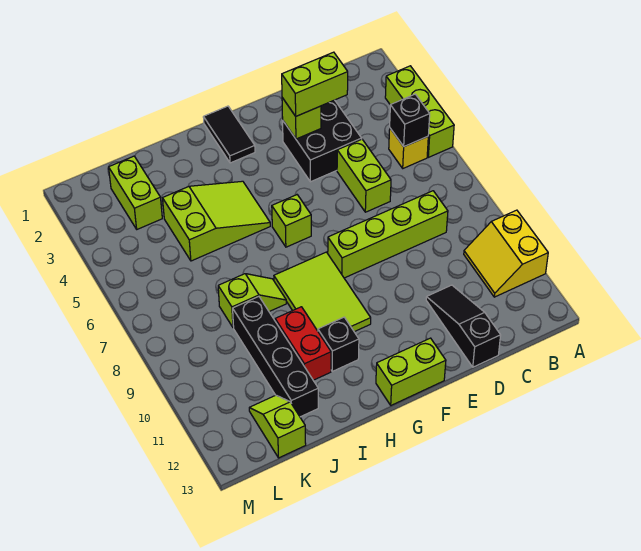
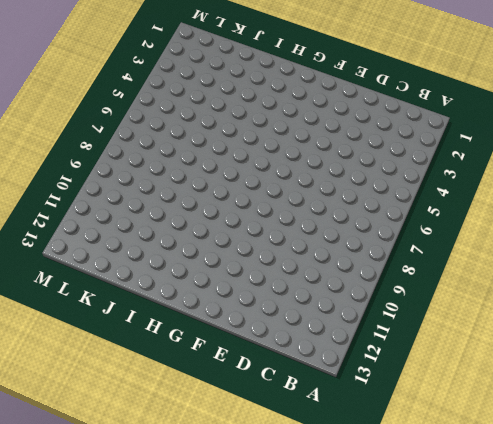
none -> lime 1x3 brick [385,66,454,157]
none -> yellow 2x2 slope [464,210,548,297]
none -> yellow 1x1 brick [389,128,428,168]

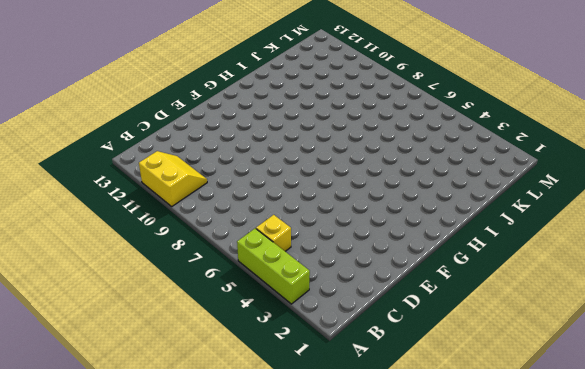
none -> lime 1x4 brick [328,191,448,278]
none -> black 2x2 brick [283,100,362,182]
none -> lime 1x2 brick [337,139,391,212]

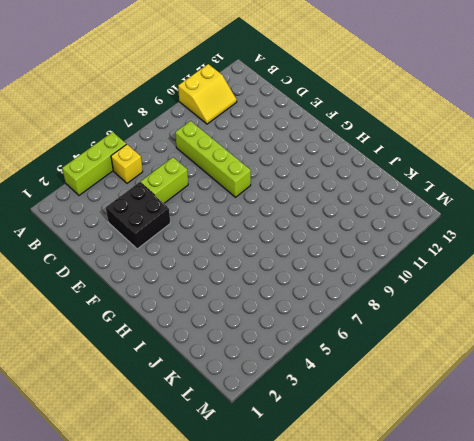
none -> black 1x3 slope [426,285,501,367]
none -> lime 1x2 brick [376,338,446,405]
none -> black 1x2 tile [203,106,255,163]

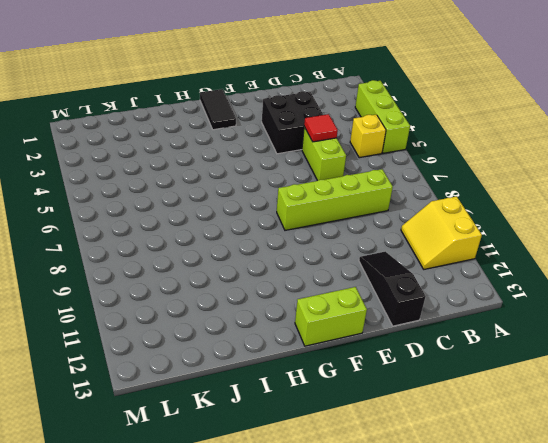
red 1x1 tile [304,114,338,142] -> none
none -> lime 1x1 brick [272,195,311,247]
none -> lime 2x3 tile [274,252,371,332]
none -> lime 2x3 slope [163,181,270,261]

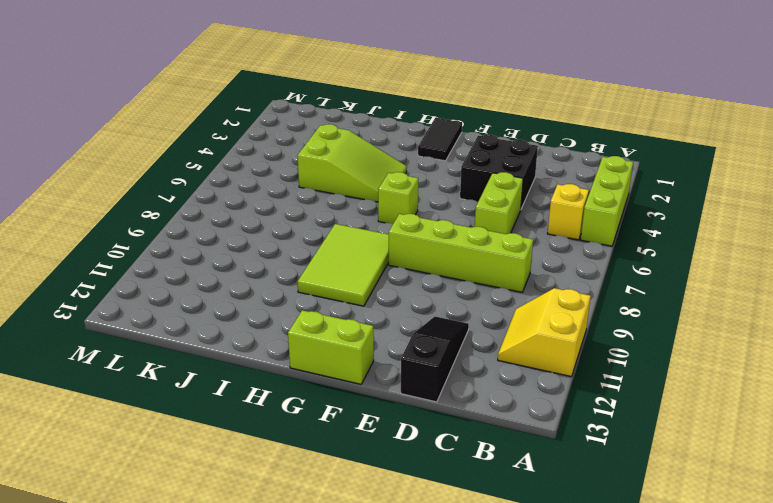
none -> black 1x1 brick [318,317,359,371]
none -> lime 1x2 slope [218,274,286,328]
none -> red 1x2 brick [275,307,331,380]

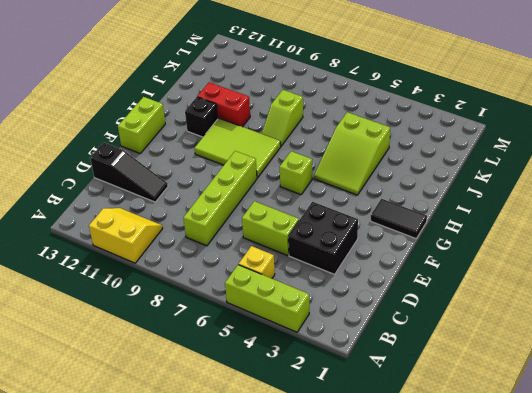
none -> black 1x4 brick [233,297,318,417]
none -> lime 1x2 brick [109,156,162,229]
none -> lime 1x2 slope [249,395,306,458]

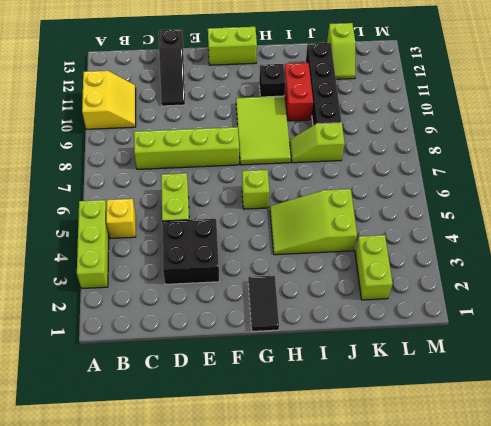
none -> black 1x1 brick [390,94,430,146]
none -> lime 1x1 brick [282,98,321,139]
none -> lime 1x2 brick [282,52,348,116]

